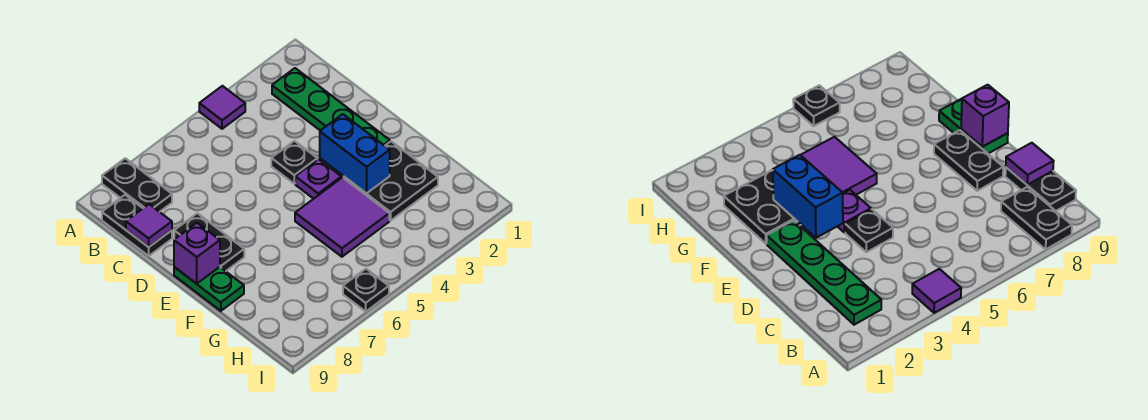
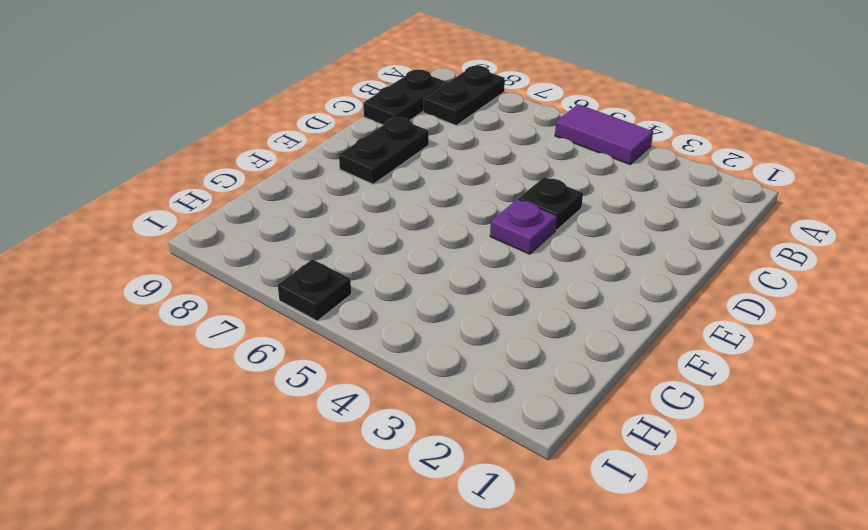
purple 1x2 tile [555,104,653,164] -> purple 1x1 tile [199,86,245,129]
none -> green 1x4 plate [272,68,390,146]
none -> green 1x2 plate [174,267,244,311]
none -> black 2x2 plate [344,141,438,221]

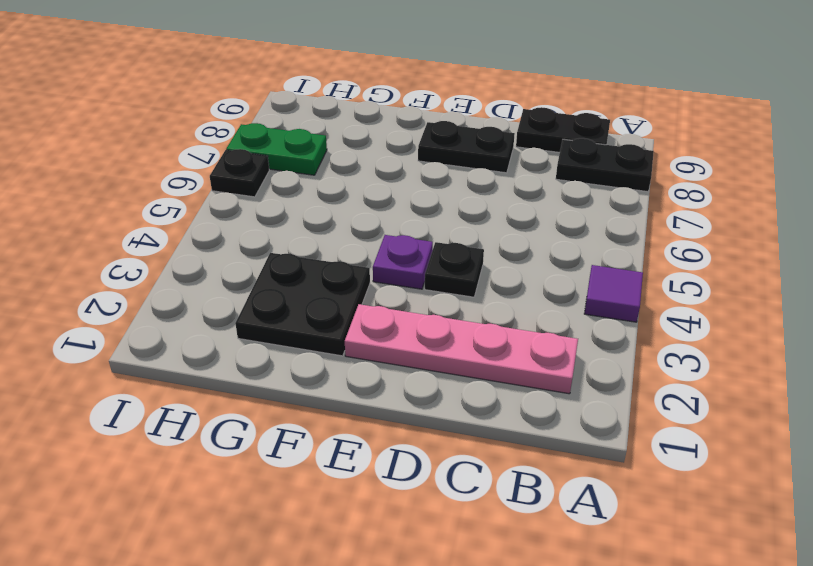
pink 1x4 plate [345,304,578,394] -> green 1x4 plate [272,68,390,146]
green 1x2 plate [226,123,327,175] -> green 1x2 plate moved to [174,267,244,311]
none -> purple 2x2 tile [295,178,389,257]
none -> purple 1x1 tile [126,204,172,247]
none -> blue 1x2 brick [320,114,390,194]

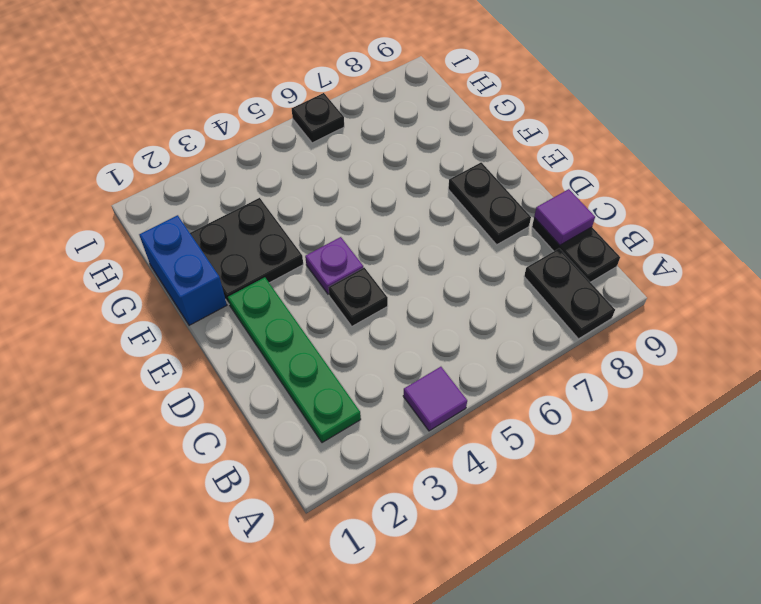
blue 1x2 brick [139,215,227,325] -> blue 1x2 brick moved to [320,114,390,194]
none -> green 1x2 plate [174,267,244,311]
none -> purple 2x2 tile [295,178,389,257]
none -> purple 1x1 brick [174,223,220,284]

